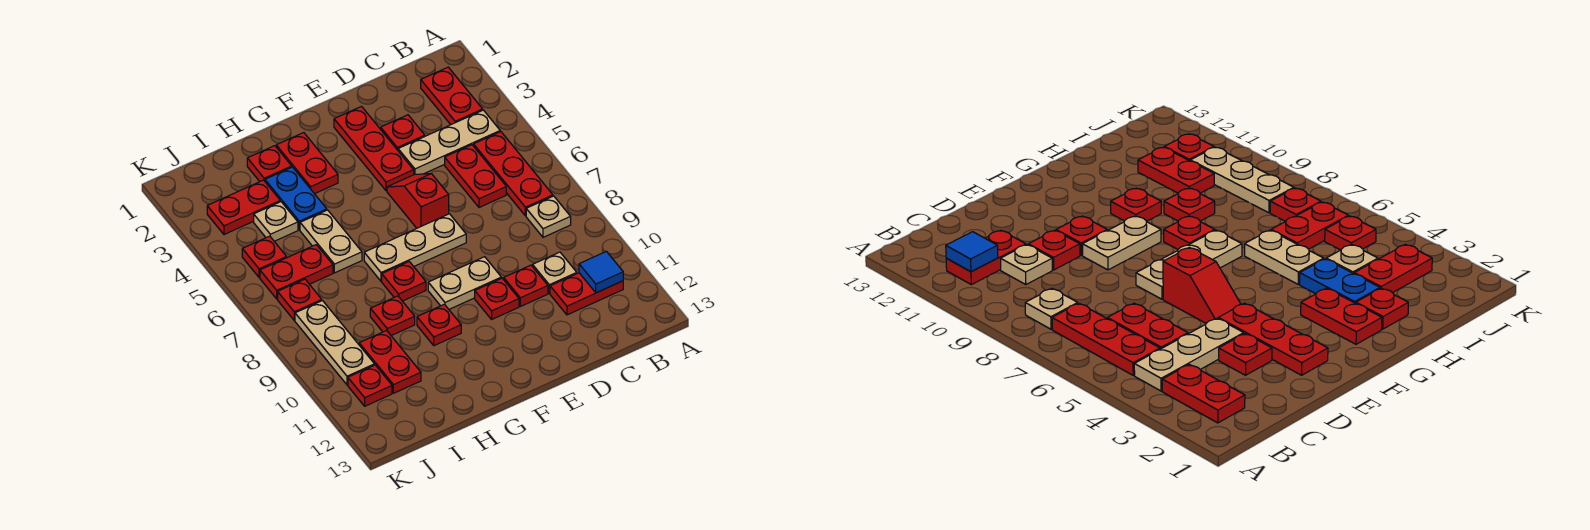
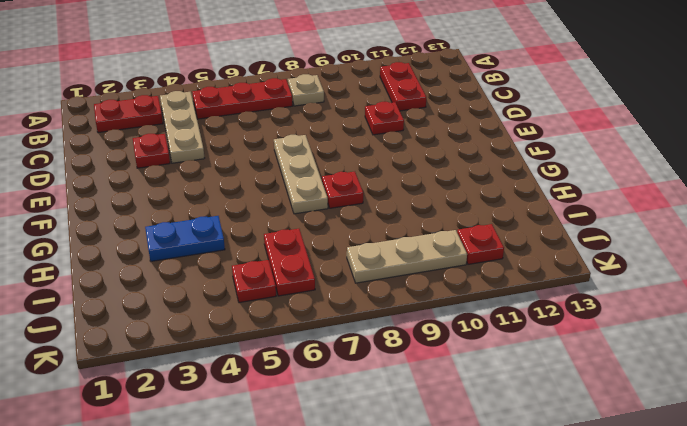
none -> red 1x2 plate [445,145,506,207]
none -> tan 1x1 plate [533,252,577,293]
none -> red 1x3 plate [334,106,414,191]
none -> red 1x2 slope [387,174,449,228]

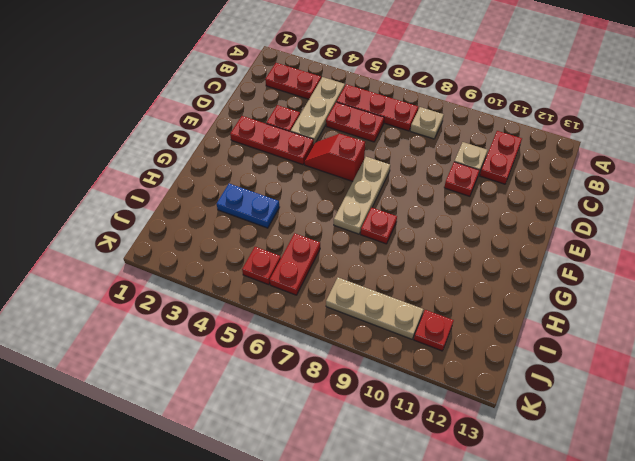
none -> tan 1x2 plate [428,257,501,309]
none -> red 1x1 plate [475,278,519,319]
none -> red 1x2 plate [276,133,338,194]
none -> red 1x1 plate [417,304,461,346]

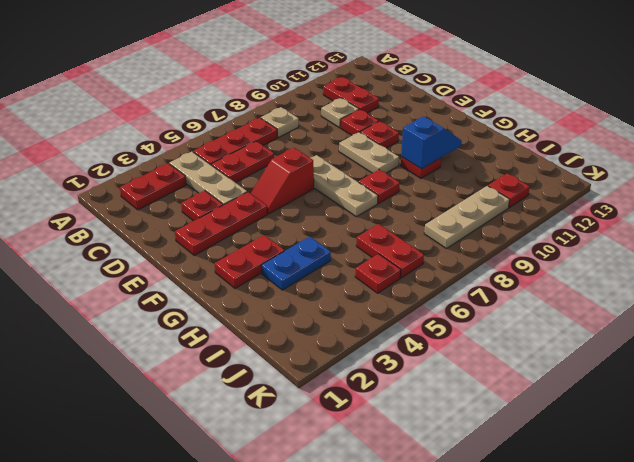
blue 1x2 slope [401,116,462,169] -> none
none -> red 1x1 plate [247,146,292,181]
none -> tan 1x2 plate [300,210,362,273]
none -> red 1x1 plate [370,296,415,336]
none -> red 1x2 plate [207,180,280,235]

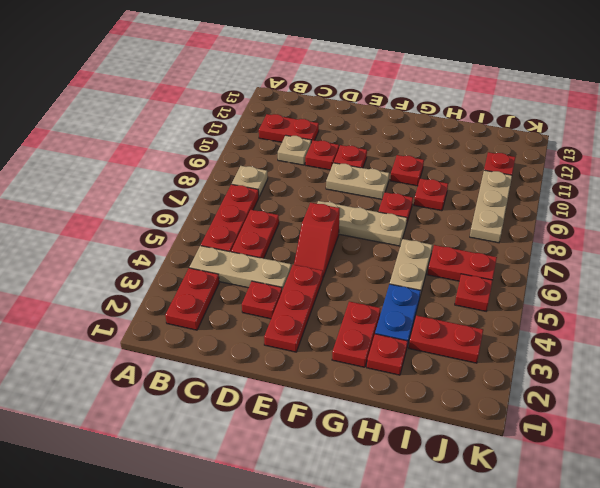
none -> tan 1x1 plate [254,202,298,241]
none -> red 1x2 plate [359,331,421,393]
none -> red 1x1 plate [278,279,322,320]
none -> blue 1x1 tile [579,251,623,293]

